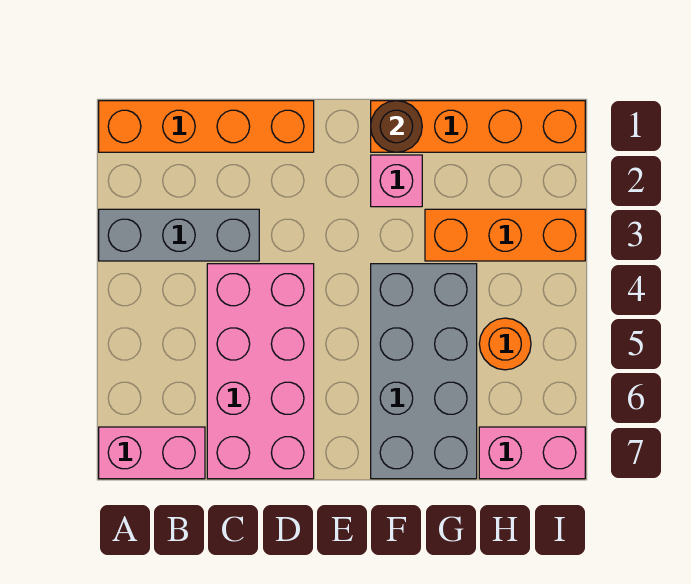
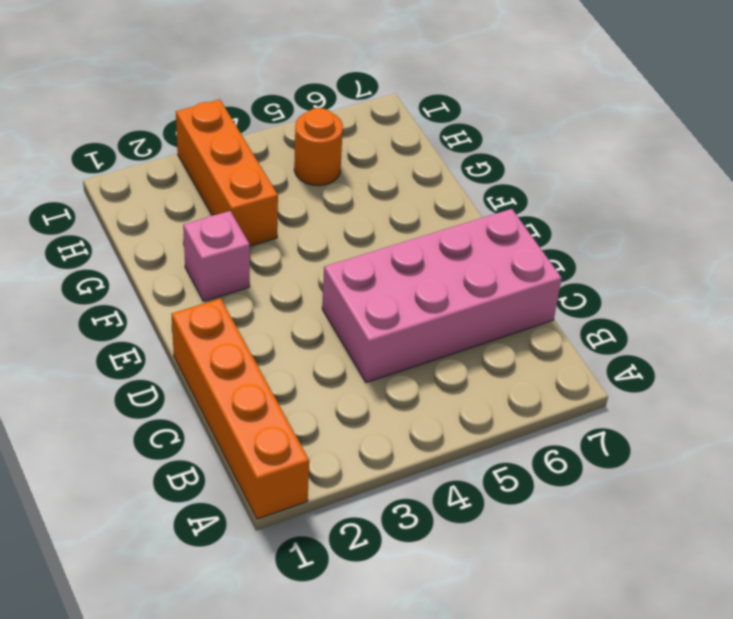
none -> grey 1x3 brick [99,209,259,261]
none -> pink 1x2 brick [99,427,205,479]

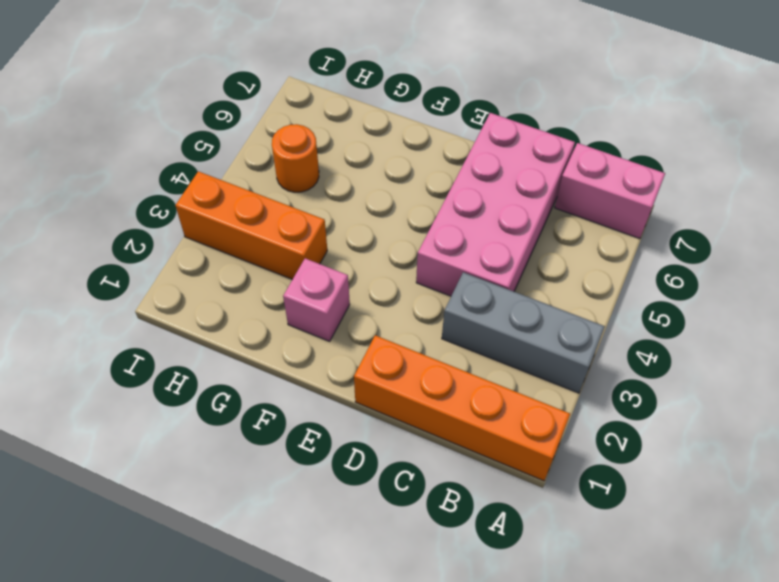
none -> orange 1x4 brick [371,101,585,152]
none -> grey 2x4 brick [371,264,477,479]

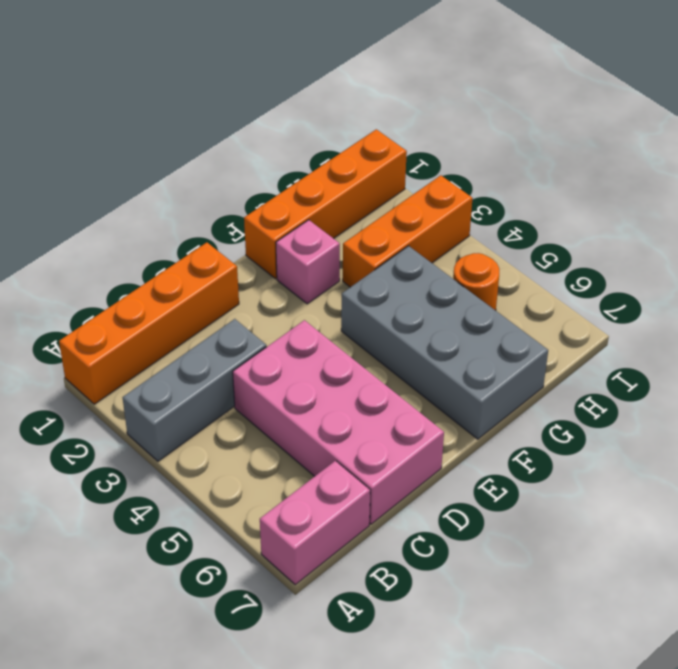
none -> pink 1x2 brick [479,427,585,479]
none -> brown 1x1 round brick [371,101,422,152]

